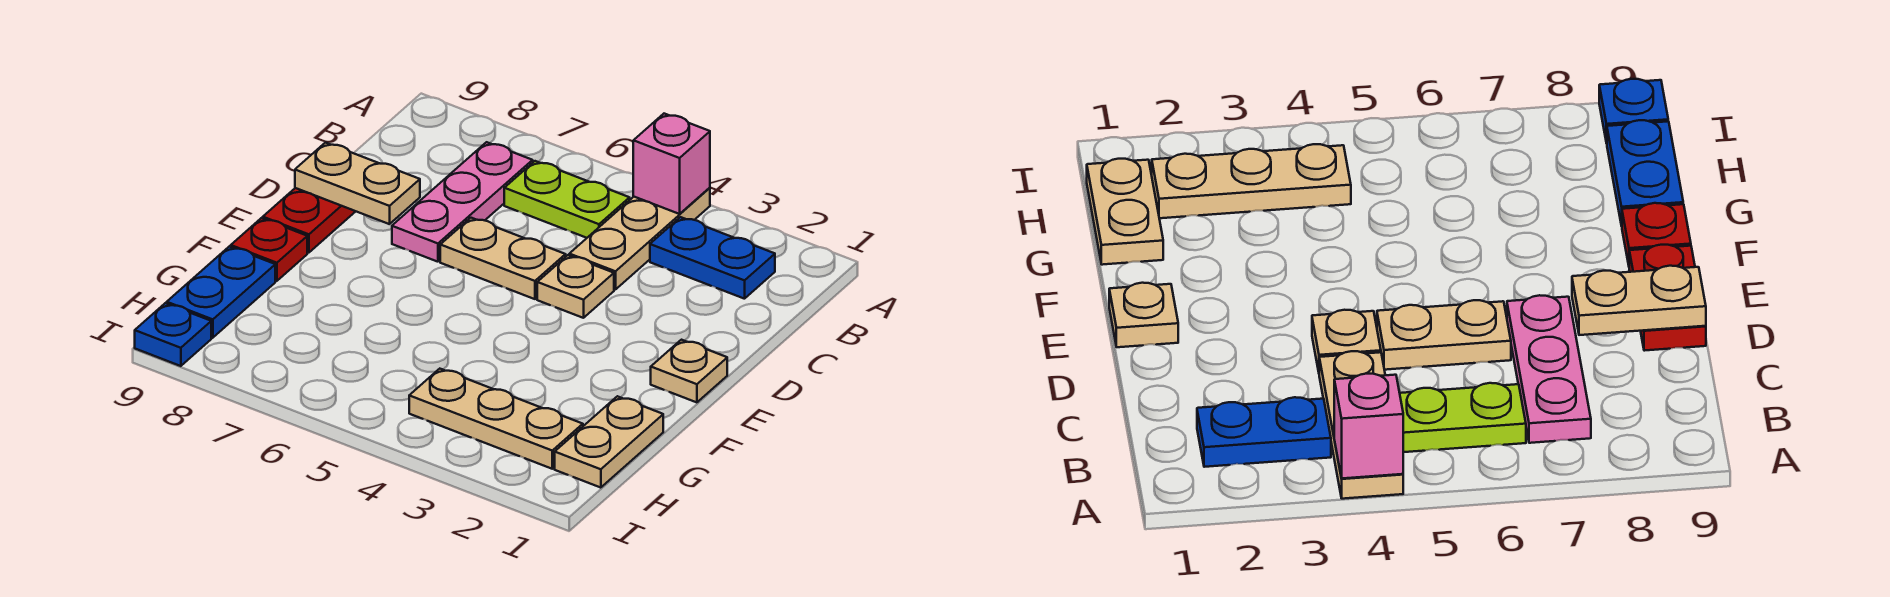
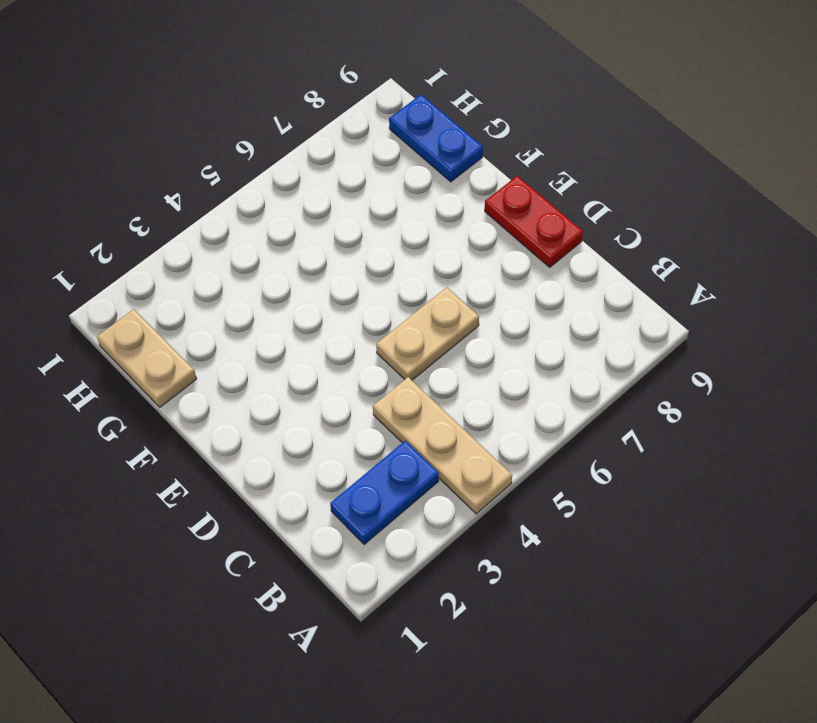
none -> lime 1x2 plate [504,161,630,238]
none -> pink 1x3 plate [392,142,533,262]
none -> tan 1x1 plate [537,255,614,318]

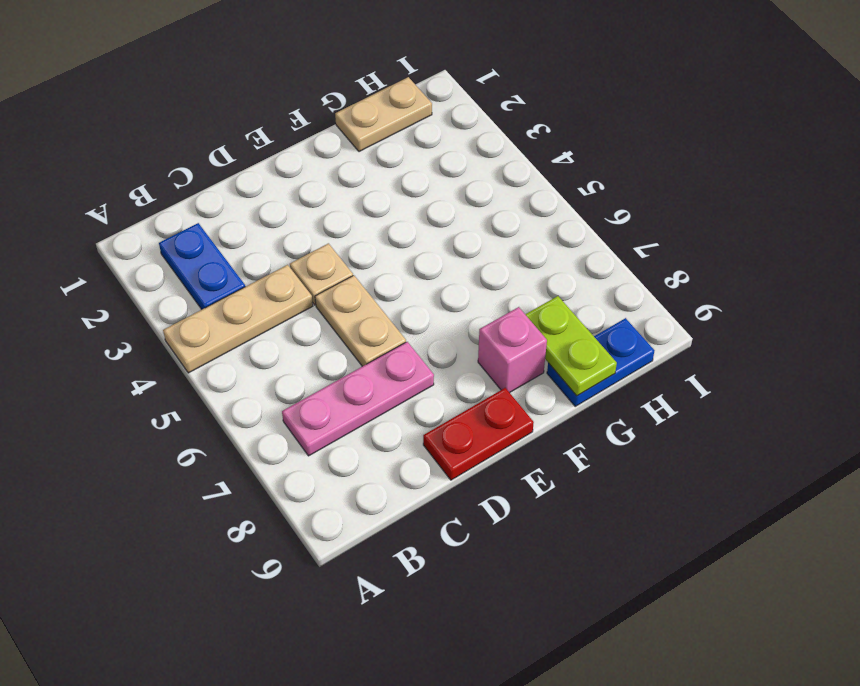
pink 1x1 brick [478,307,547,393] -> pink 1x1 brick moved to [633,114,710,214]
lime 1x2 plate [525,296,617,396] -> lime 1x2 plate moved to [504,161,630,238]
none -> tan 1x1 plate [651,340,727,402]
none -> red 1x1 plate [231,218,307,281]
none -> tan 1x3 plate [409,369,583,469]

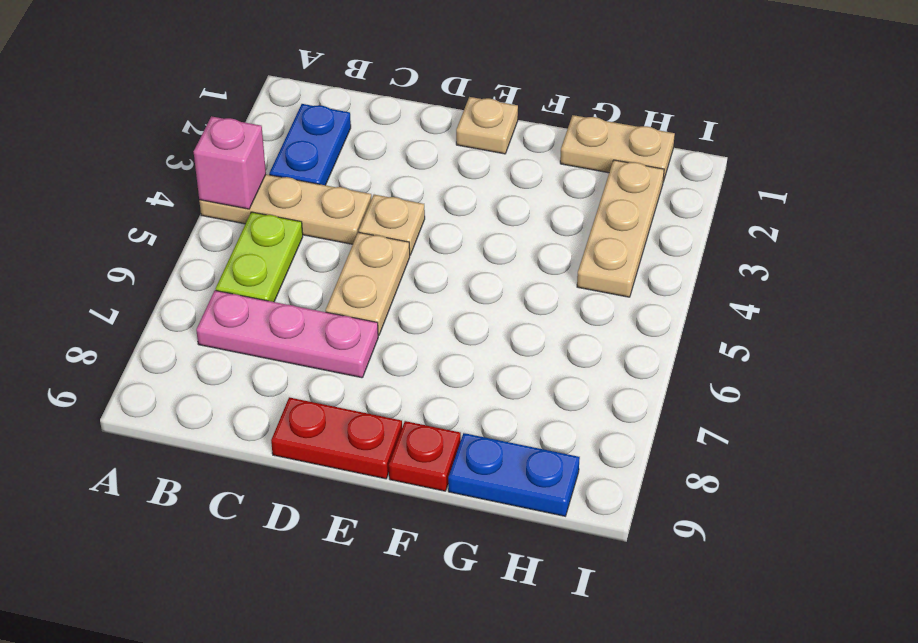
none -> blue 1x1 plate [135,303,211,366]
none -> tan 1x2 plate [295,143,420,224]

